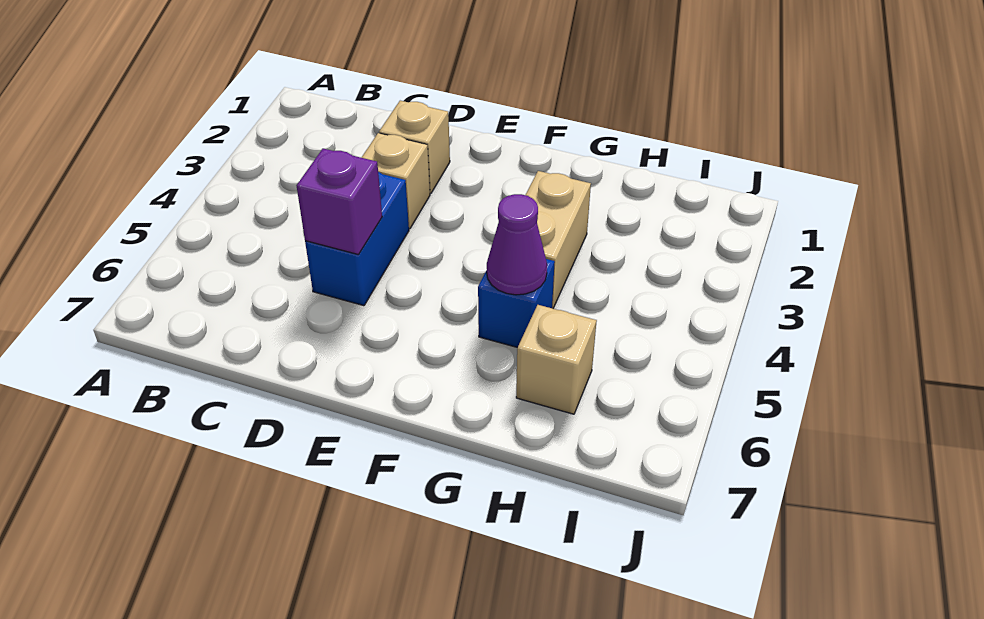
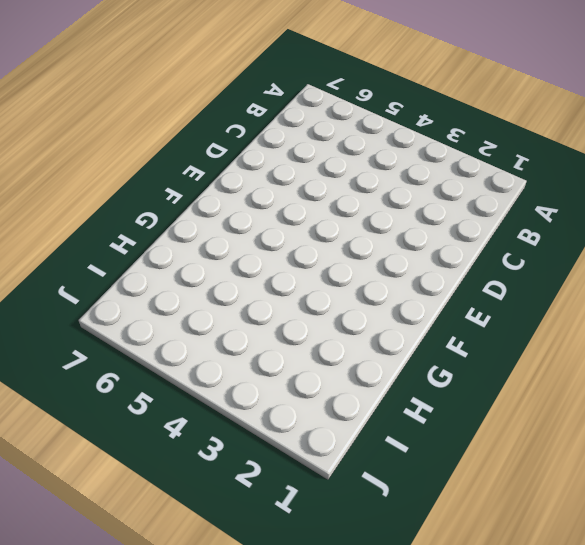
none -> tan 1x1 brick [379,101,450,193]
none -> tan 1x1 brick [361,133,430,229]

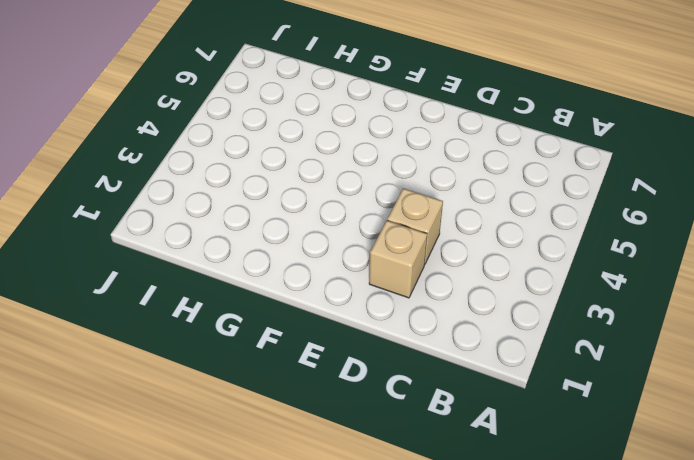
none -> blue 1x2 brick [305,172,409,306]
none -> tan 1x2 brick [526,171,591,309]

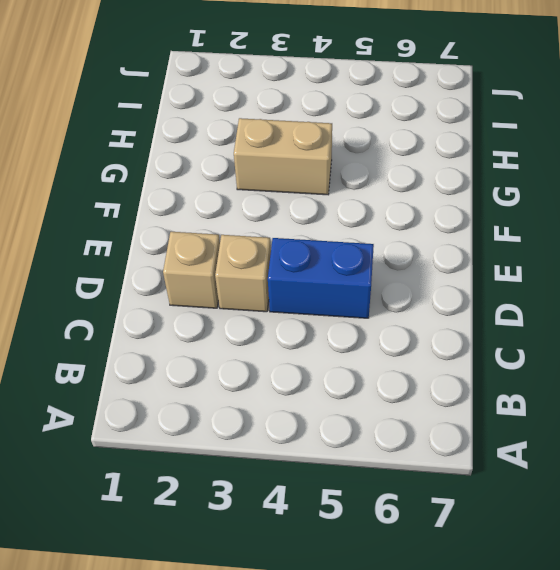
none -> blue 1x1 brick [478,259,555,347]
none -> tan 1x1 brick [516,305,597,414]

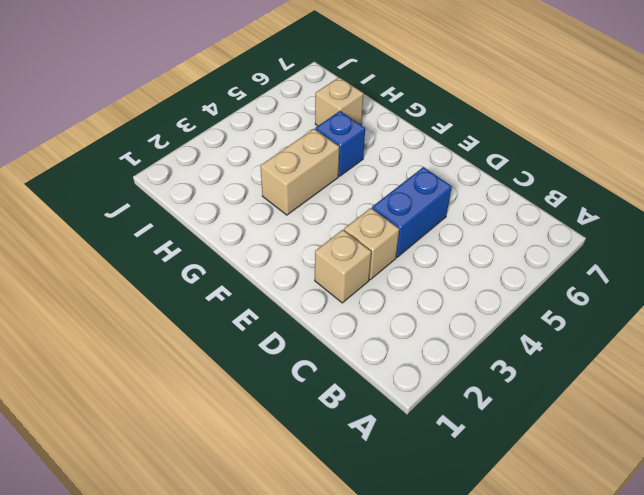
none -> purple 1x1 brick [296,149,382,254]
none -> purple 1x1 cone [487,194,547,295]

